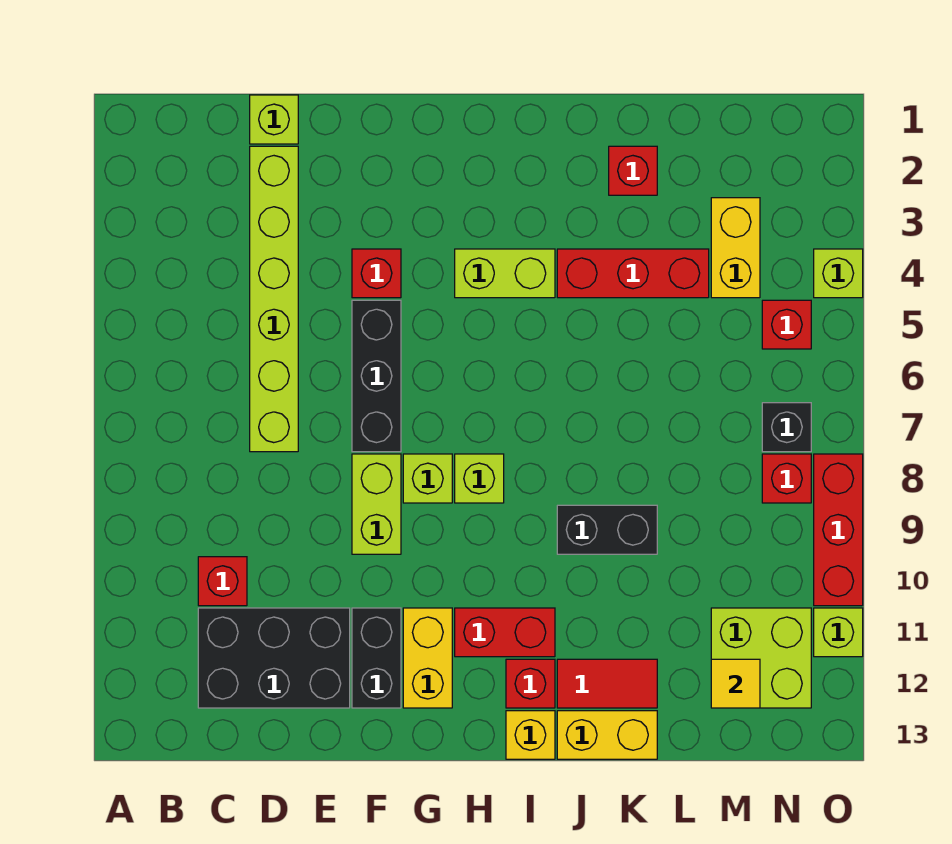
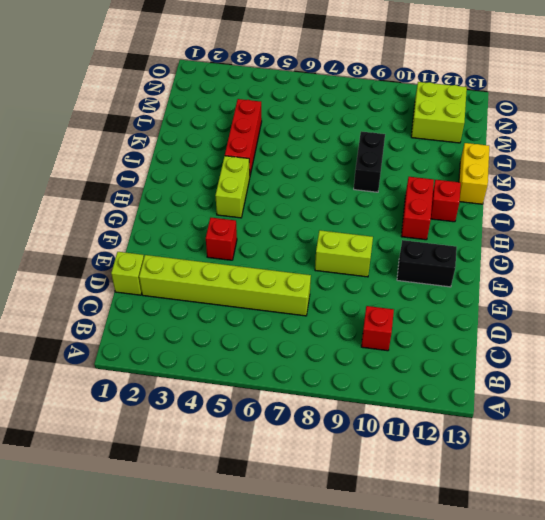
none -> black 2x3 brick [198,608,350,708]
none -> black 1x3 brick [352,300,401,452]
none -> lime 1x1 brick [403,454,452,503]

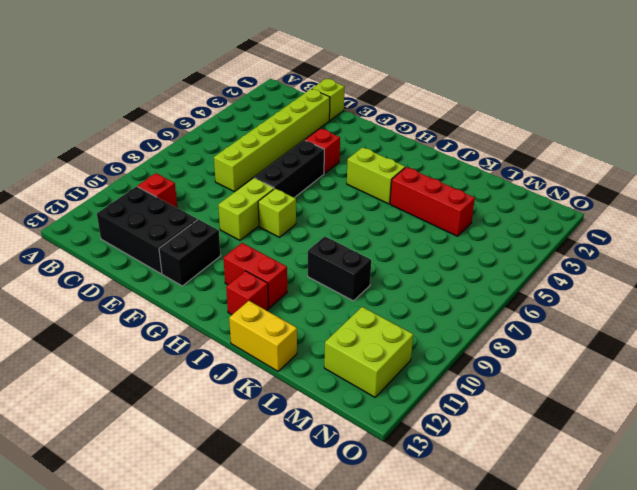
none -> yellow 1x2 brick [403,608,452,708]
none -> lime 1x1 brick [455,454,504,503]
none -> yellow 1x1 brick [506,711,555,759]

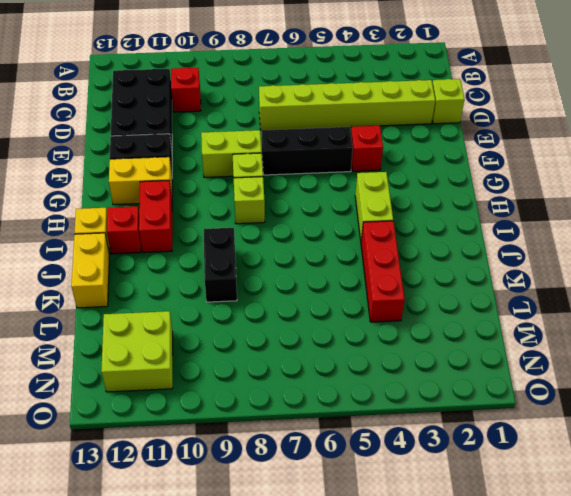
none -> red 1x2 tile [557,659,657,708]
none -> red 1x1 brick [609,146,657,195]
none -> yellow 1x2 brick [711,198,760,298]

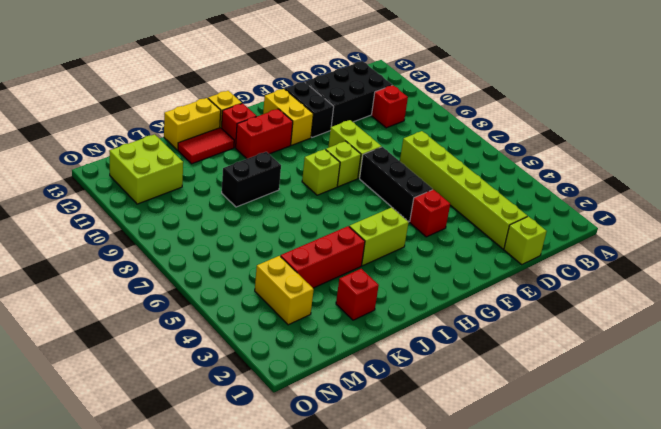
none -> red 1x1 brick [762,300,811,349]
none -> black 1x1 brick [762,403,811,452]
none -> red 1x1 brick [762,454,811,503]

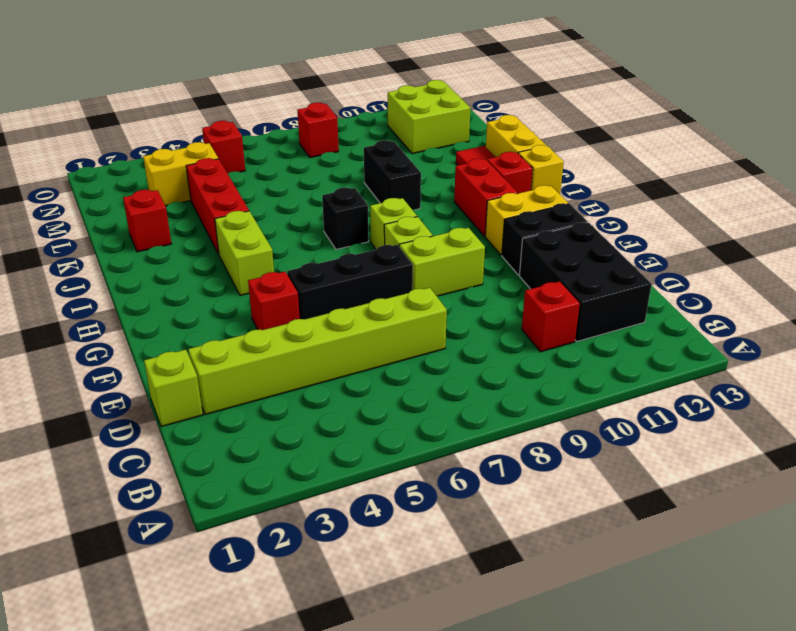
black 1x1 brick [322,187,369,249] -> black 1x1 brick moved to [762,403,811,452]
none -> lime 1x1 brick [814,249,863,298]
none -> red 1x3 brick [814,454,863,606]
none -> lime 1x1 brick [814,608,863,657]

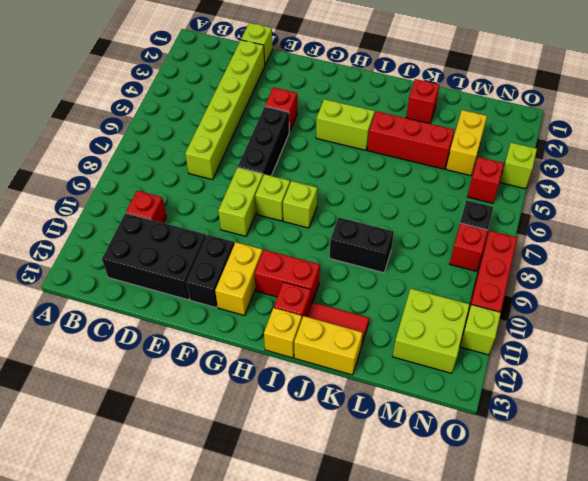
none -> yellow 1x1 tile [711,659,760,708]

